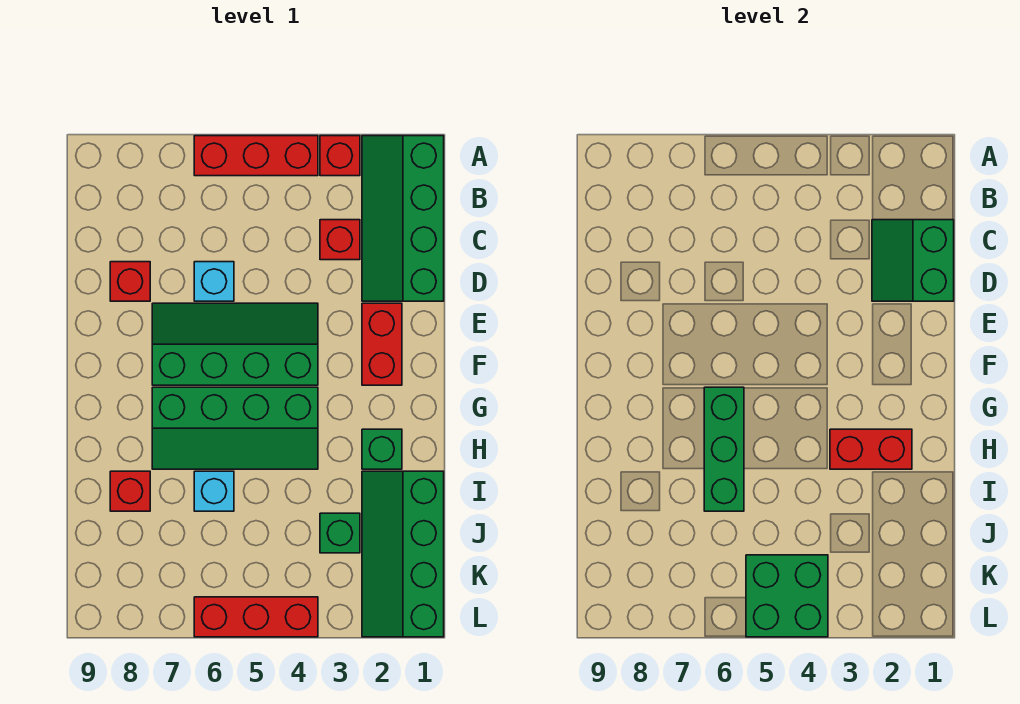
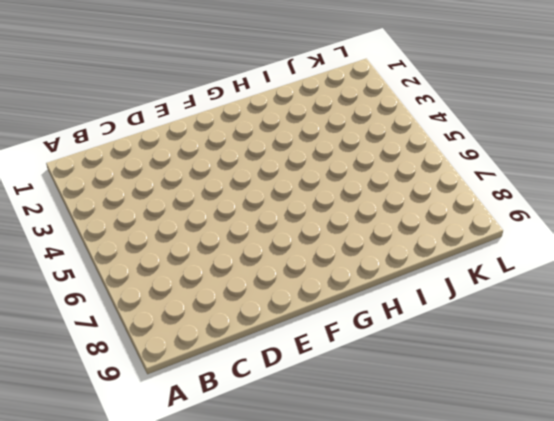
none -> green 2x4 slope [362,136,444,301]
none -> red 1x1 brick [320,136,360,176]
none -> red 1x3 brick [194,136,318,176]

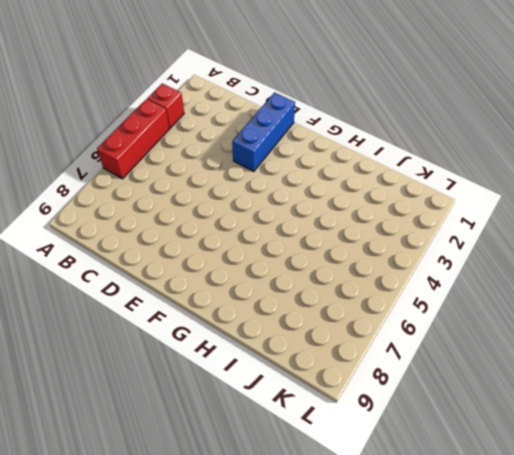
blue 1x3 brick [232,92,295,171] -> red 1x2 brick [362,303,402,385]
none -> green 2x4 slope [362,136,444,301]
none -> red 1x1 brick [320,220,360,260]
none -> cyan 1x1 brick [194,262,234,301]

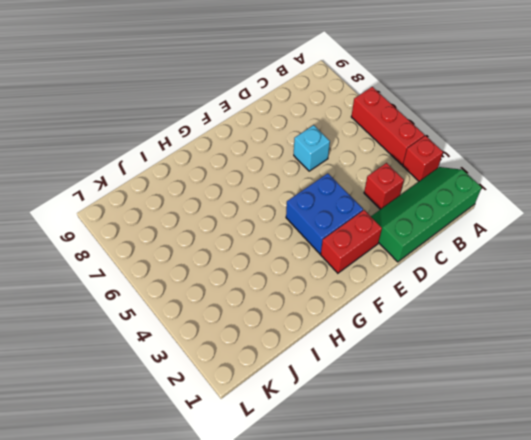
blue 2x2 brick [286,173,363,254] -> green 2x4 slope [152,303,318,385]
none -> red 1x1 brick [110,262,150,301]
none -> green 2x4 slope [152,387,318,469]
none -> green 1x1 brick [362,429,402,469]

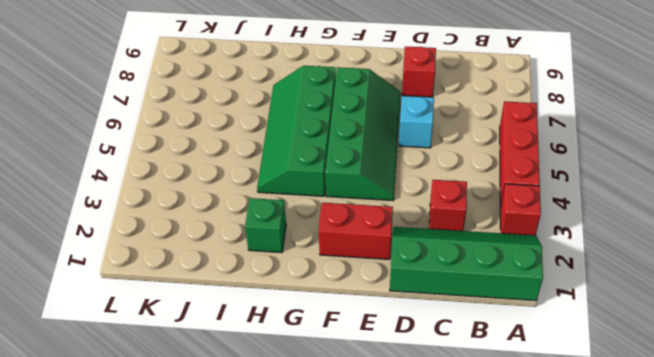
none -> green 2x4 slope [362,471,444,637]
none -> cyan 1x1 brick [194,471,234,511]
none -> red 1x1 brick [110,471,150,511]

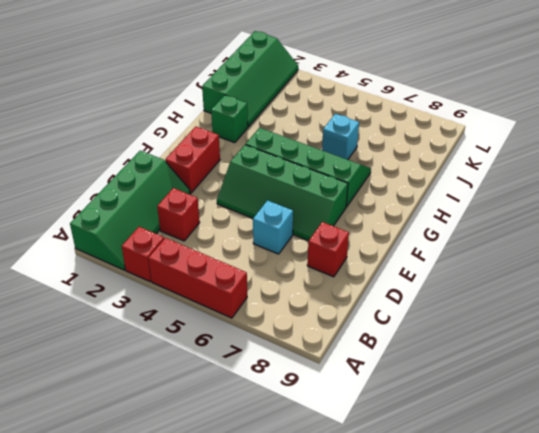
none -> red 1x1 brick [110,471,150,511]
none -> green 1x1 brick [320,513,360,553]
none -> red 1x3 brick [194,597,318,637]

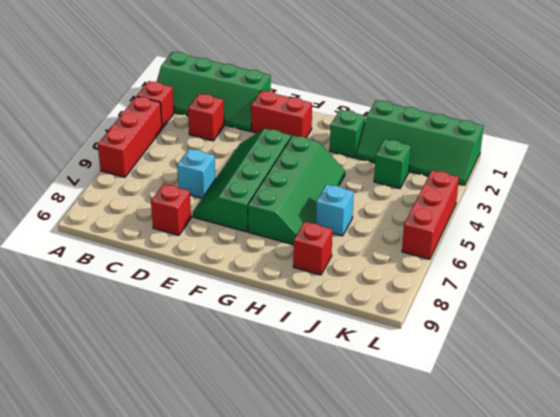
none -> green 2x2 slope [872,220,954,301]
none -> green 1x3 brick [704,387,744,511]
none -> red 1x2 brick [830,429,912,469]

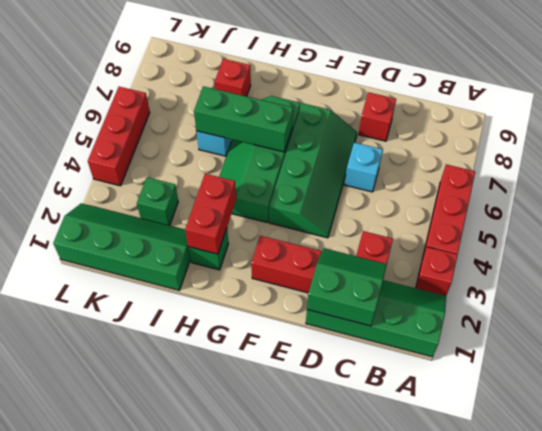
none -> green 2x2 brick [746,555,828,637]

